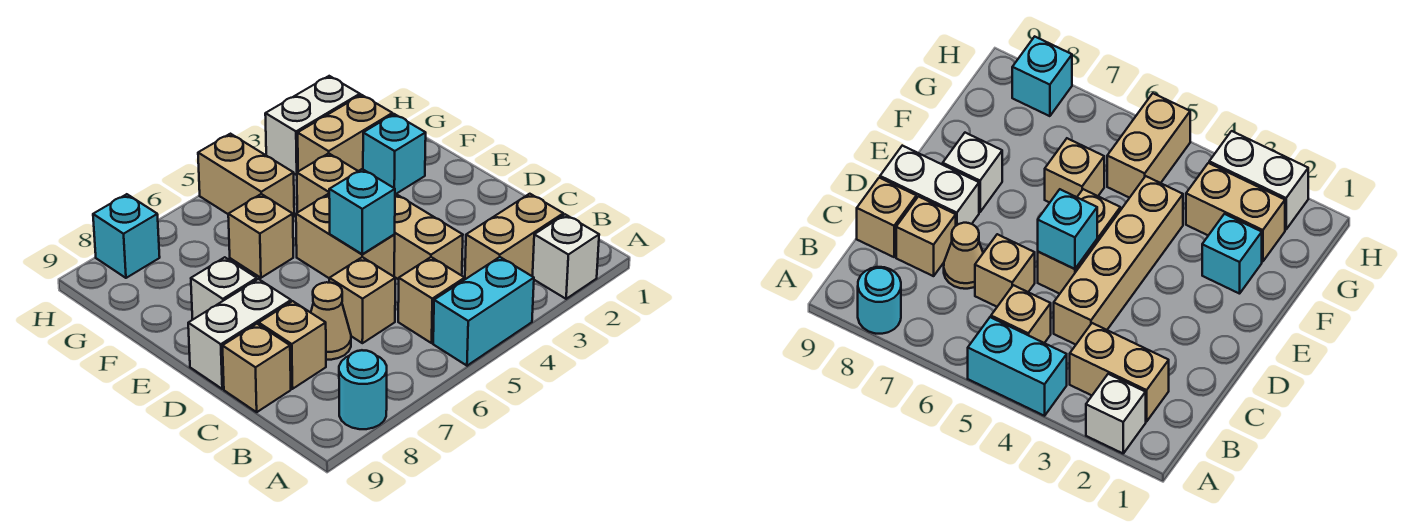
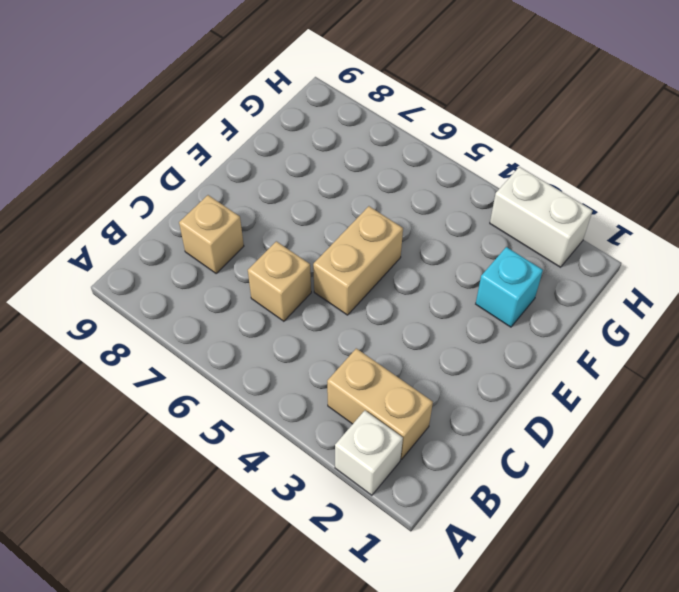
none -> cyan 1x2 brick [433,257,534,366]
none -> cyan 1x1 round brick [339,350,387,429]
none -> tan 1x1 brick [398,257,465,343]

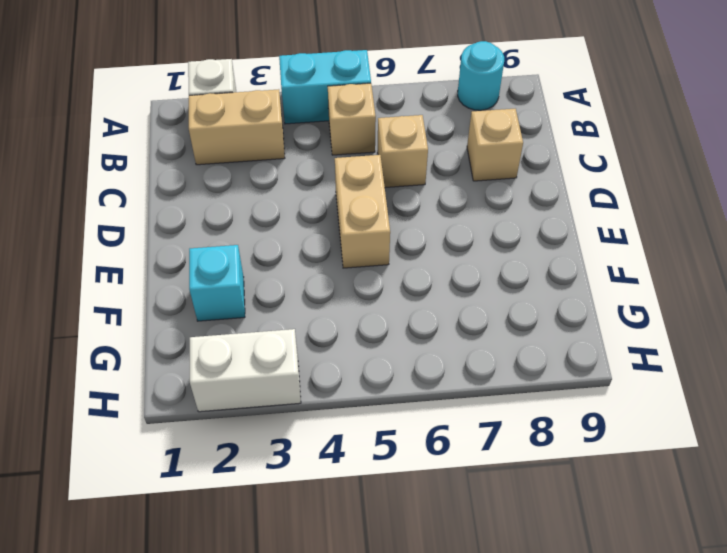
none -> tan 1x4 brick [297,153,463,279]
none -> tan 1x1 cone [311,282,351,360]
none -> tan 1x1 brick [222,324,291,412]

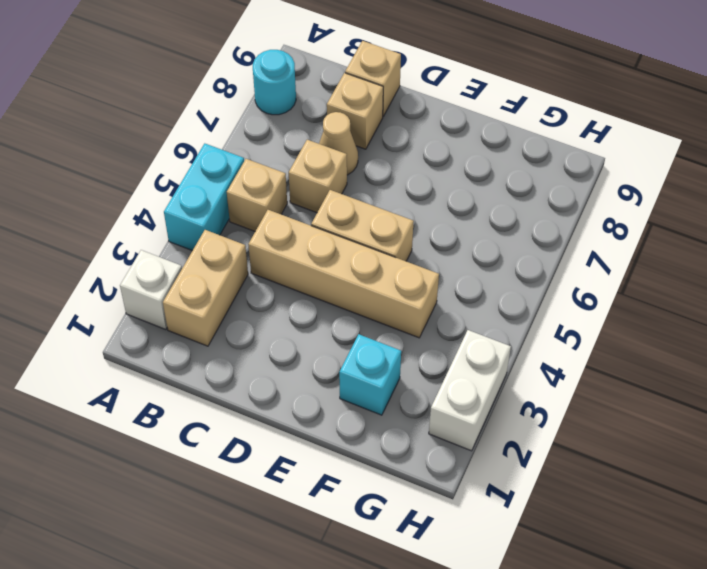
none -> white 1x2 brick [188,279,291,389]
none -> white 1x1 brick [191,257,257,319]
none -> tan 1x1 brick [228,194,293,278]

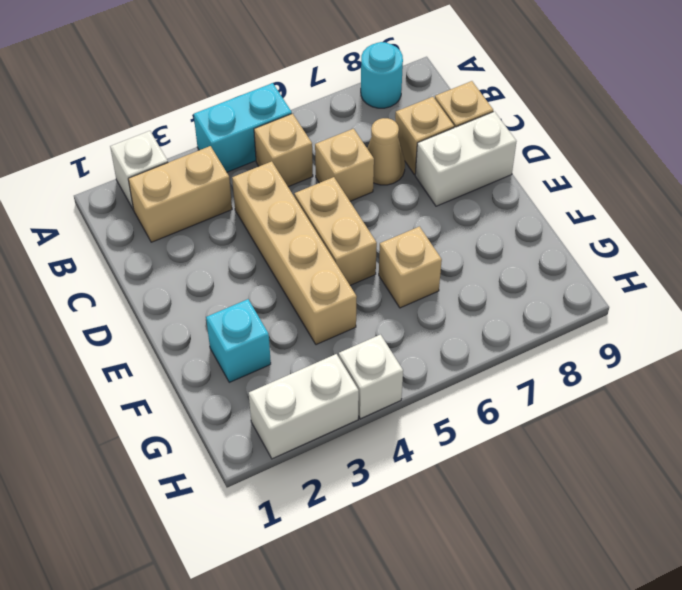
white 1x1 brick [339,335,403,419] -> white 1x1 brick moved to [191,257,257,319]
none -> tan 1x2 brick [298,95,392,171]
none -> tan 1x2 brick [198,134,294,217]
none -> cyan 1x1 brick [93,194,160,278]

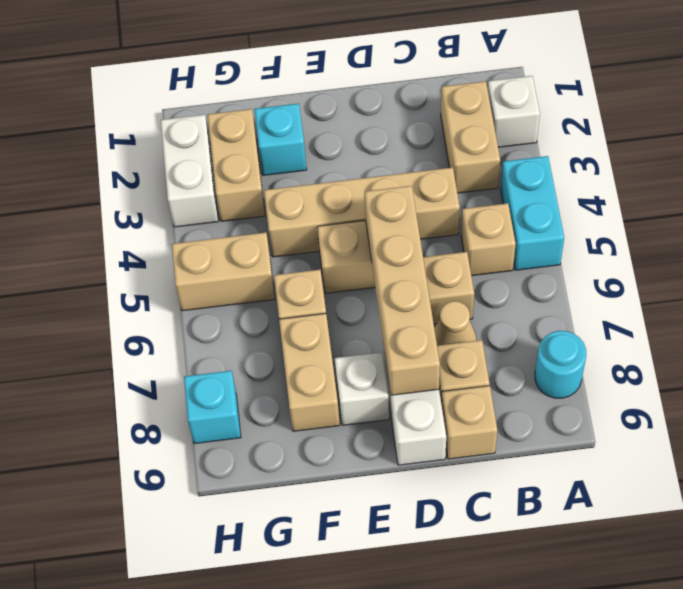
tan 1x4 brick [365,186,440,395] -> cyan 1x1 brick [329,169,395,254]
tan 1x2 brick [279,313,340,431] -> none

